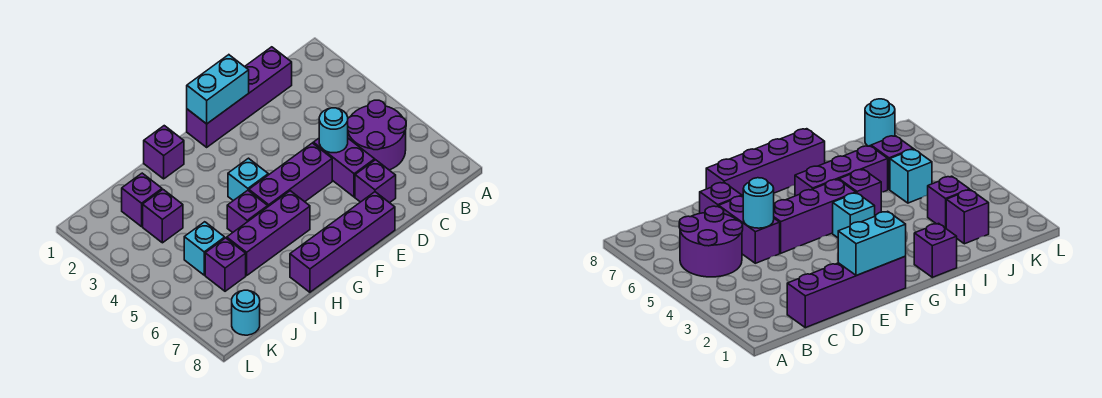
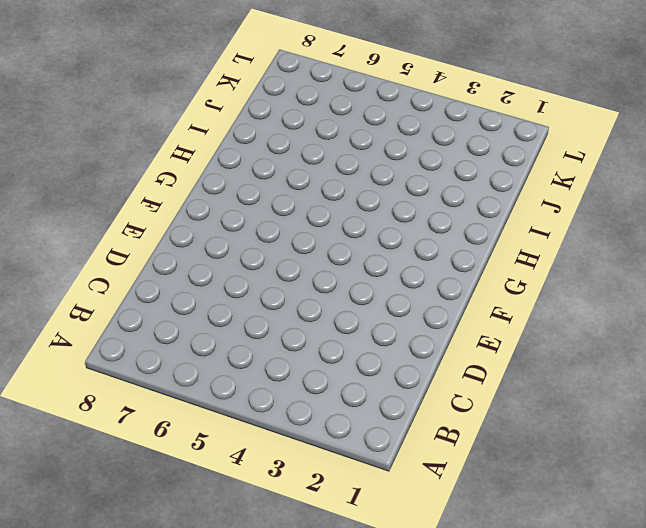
none -> purple 2x2 round brick [348,100,406,170]
none -> purple 1x4 brick [187,47,292,147]
none -> purple 1x2 brick [313,138,375,197]

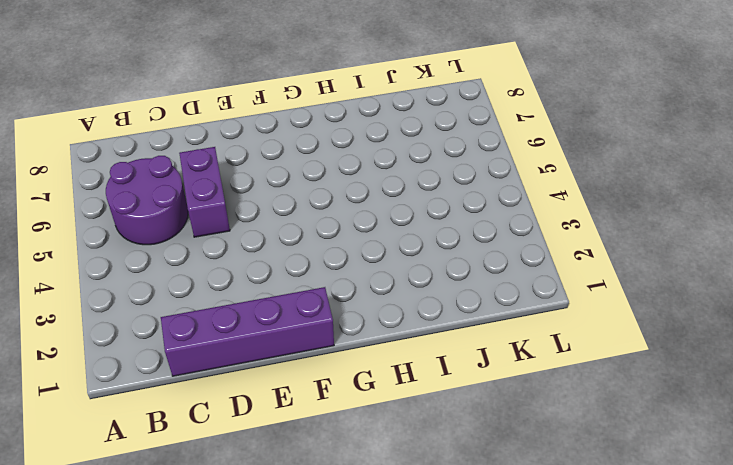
none -> purple 1x1 brick [355,160,396,203]
none -> purple 1x3 brick [249,143,332,206]
none -> purple 1x4 brick [290,192,395,292]

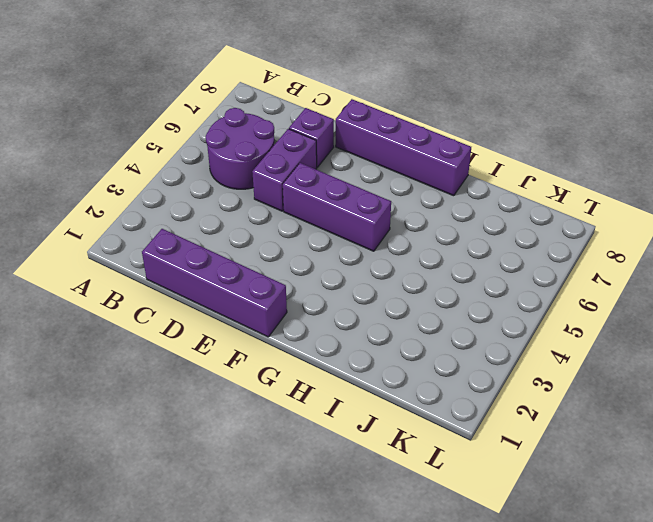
none -> cyan 1x1 brick [228,158,268,201]
none -> purple 1x3 brick [227,191,310,276]
none -> purple 1x1 brick [144,126,184,179]

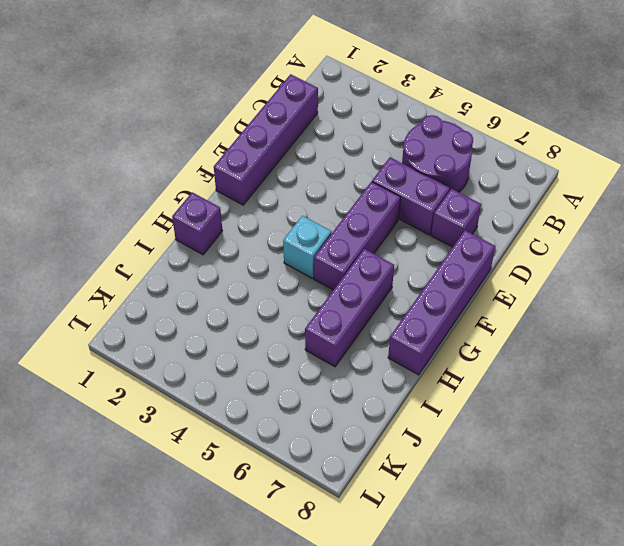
none -> purple 1x1 brick [227,190,268,233]
none -> purple 1x1 brick [122,173,162,227]
none -> purple 1x1 brick [143,190,183,243]

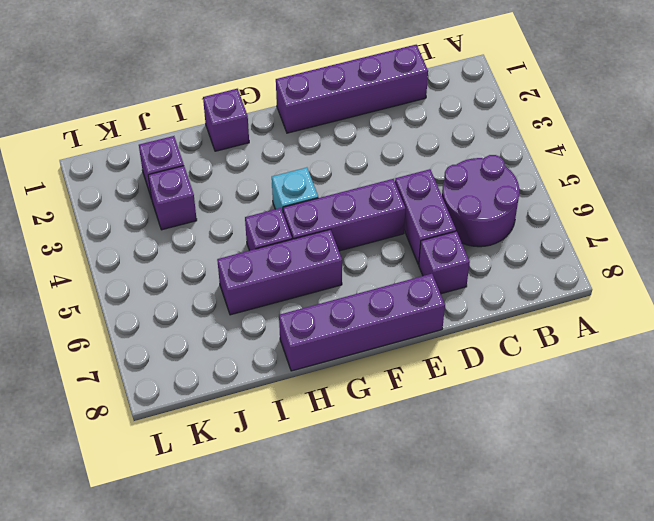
none -> cyan 1x1 brick [184,222,225,275]
none -> purple 1x1 brick [205,238,246,291]
none -> cyan 1x1 round brick [232,290,260,335]

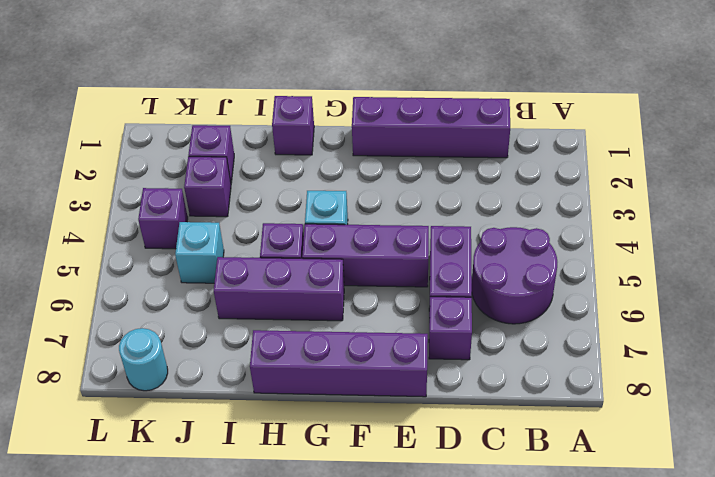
purple 1x1 brick [138,188,188,249] -> purple 1x1 brick moved to [205,238,246,291]
none -> cyan 1x1 round brick [319,108,348,153]
none -> cyan 1x2 brick [187,55,249,124]

